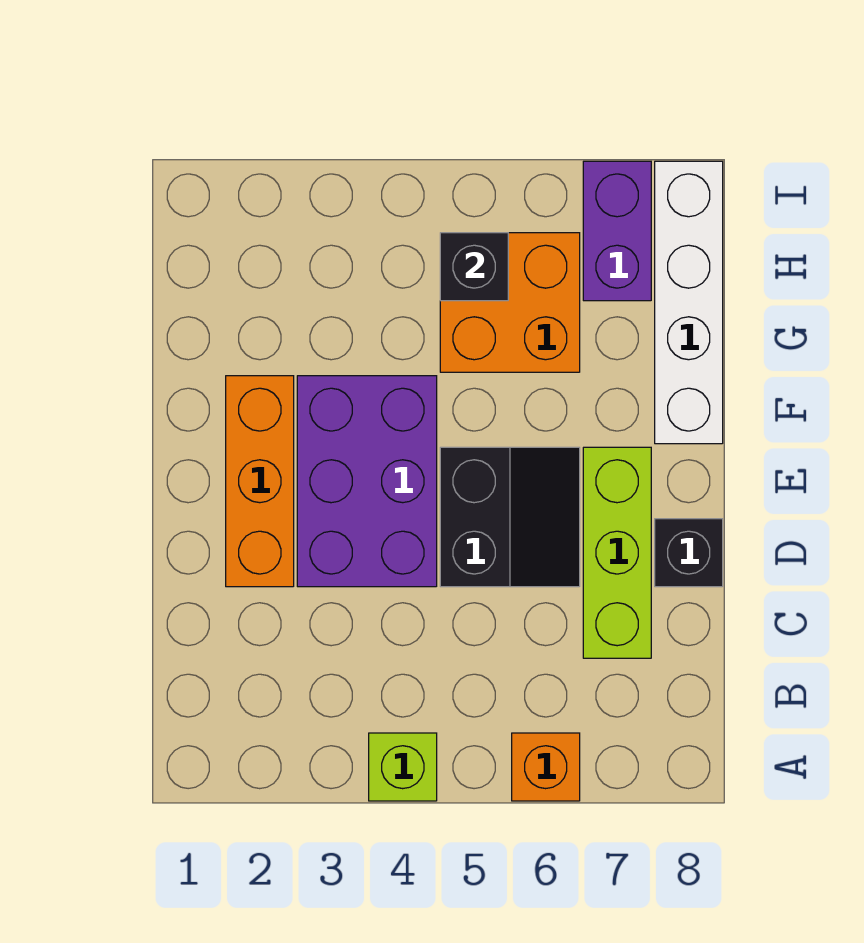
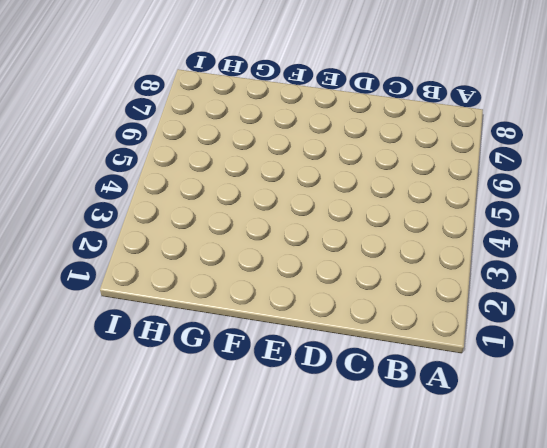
none -> lime 1x1 brick [369,733,437,801]
none -> orange 1x1 brick [512,733,580,801]

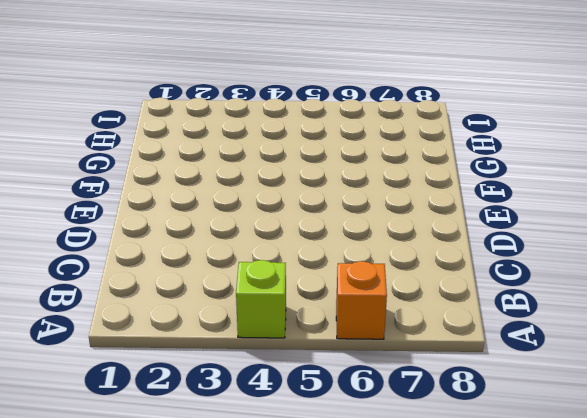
none -> lime 1x3 brick [583,447,651,658]
none -> orange 1x3 brick [226,376,294,587]

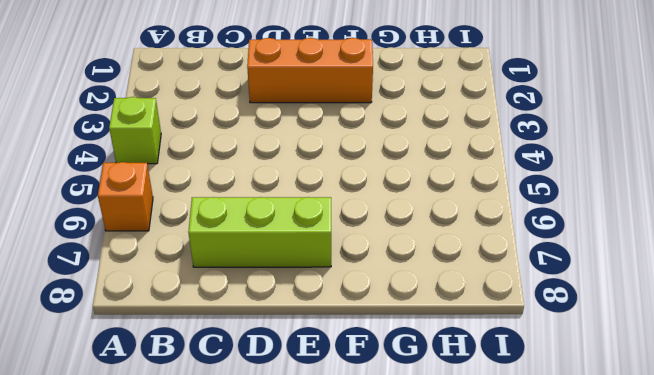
none -> purple 2x3 brick [297,376,437,587]
none -> black 2x2 slope [440,447,580,587]

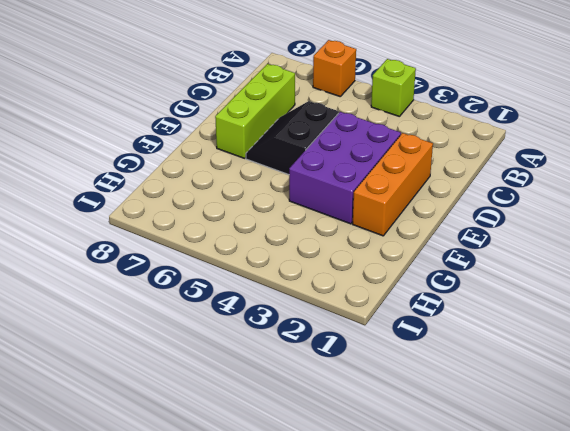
none -> black 1x1 brick [655,519,723,587]
none -> white 1x4 brick [655,161,723,444]

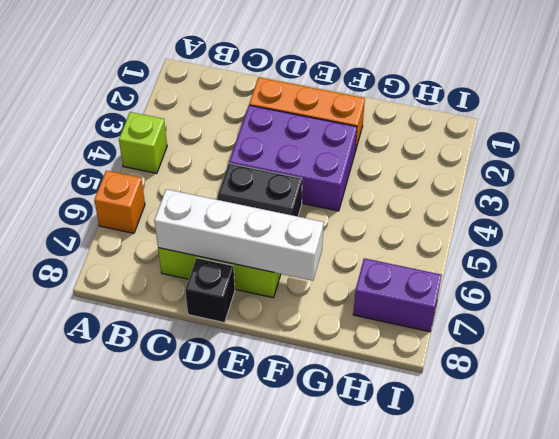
white 1x4 brick [154,189,324,281] -> white 1x4 brick moved to [655,161,723,444]
none -> orange 2x2 brick [440,233,580,372]
none -> black 1x1 brick [440,233,508,301]

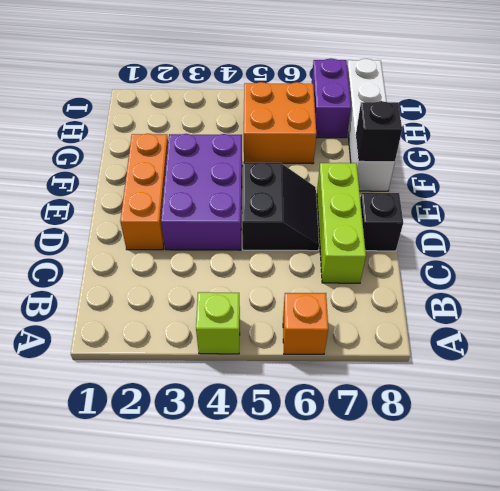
black 1x1 brick [356,101,402,162] -> black 1x1 brick moved to [440,233,508,301]

